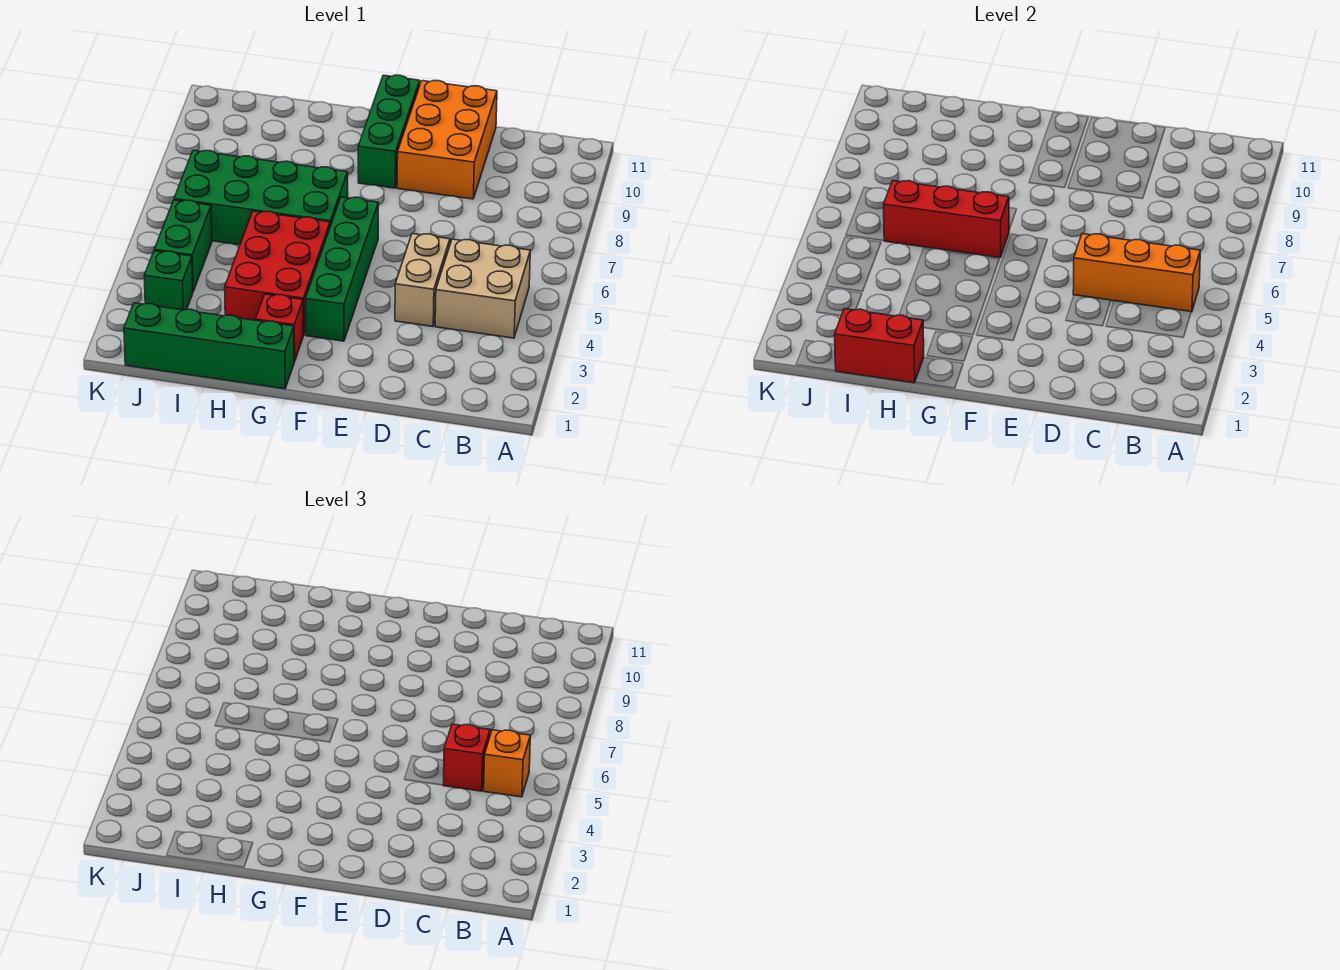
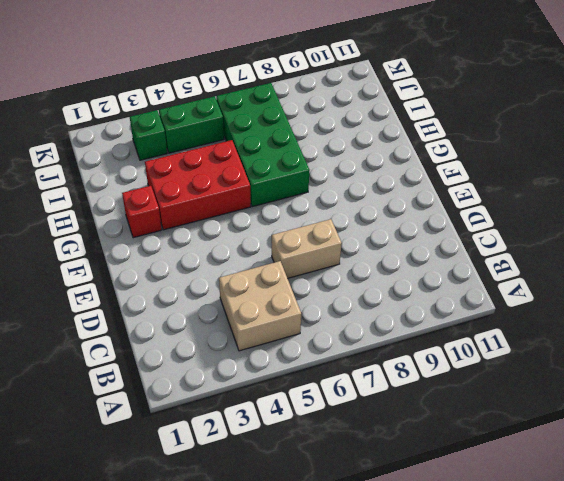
tan 1x2 brick [271,219,342,278] -> tan 1x2 brick moved to [395,234,450,327]
none -> orange 2x3 brick [397,81,497,199]
none -> green 1x4 brick [306,197,379,341]
none -> green 1x3 brick [358,75,420,188]

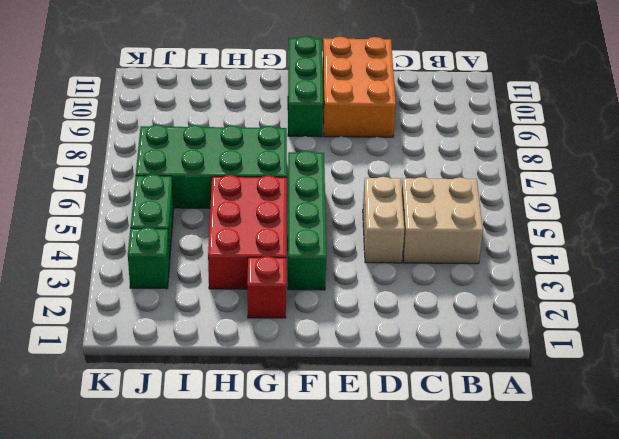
none -> green 1x4 brick [124,303,294,389]
none -> orange 1x3 brick [1073,234,1200,312]
none -> red 1x3 brick [884,181,1009,258]

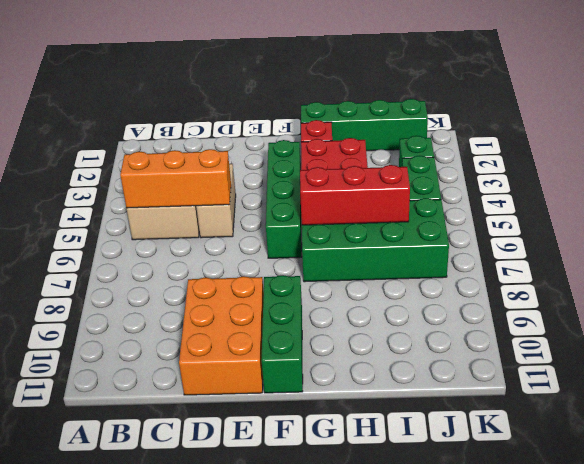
none -> red 1x2 brick [835,309,924,383]
none -> orange 1x1 brick [484,730,530,797]
none -> red 1x1 brick [443,724,490,791]

